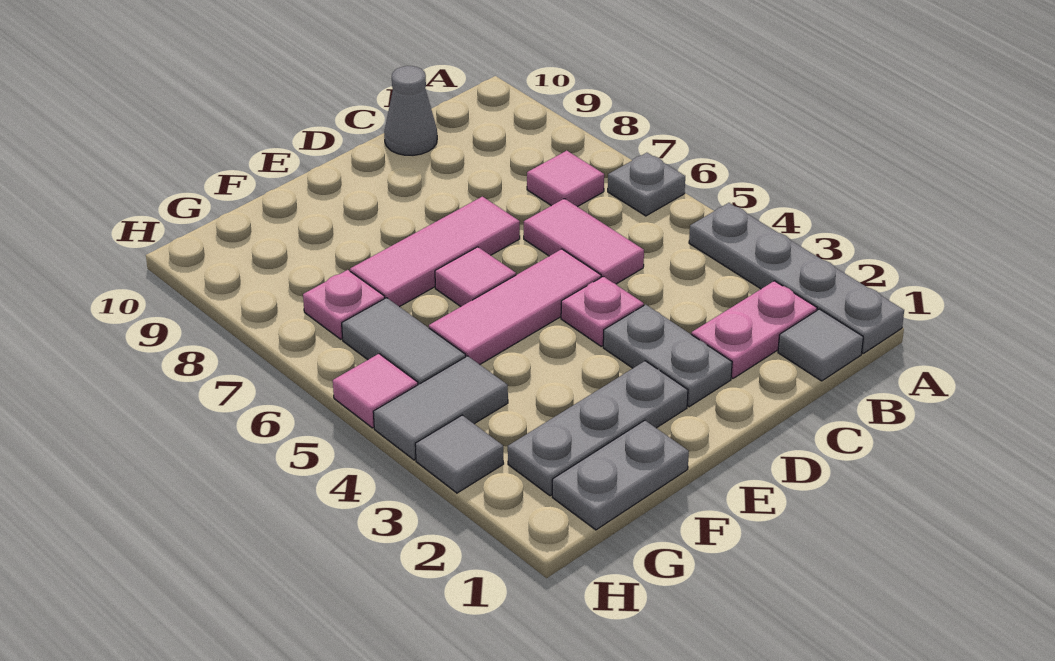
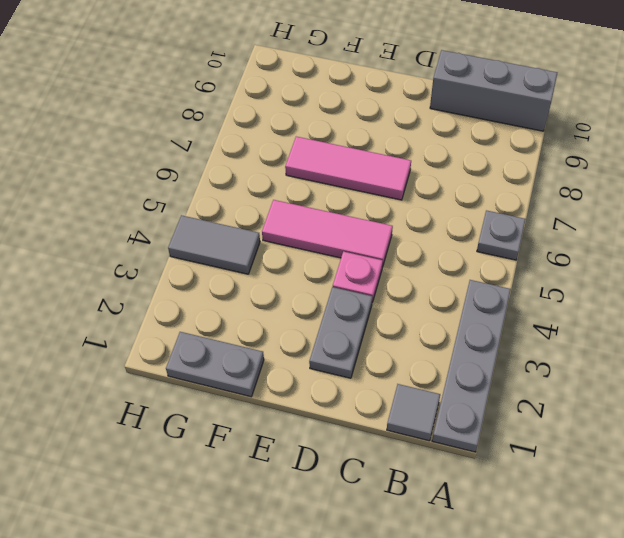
grey 1x3 brick [430,50,557,131] -> grey 1x1 cone [384,66,437,156]
none -> pink 1x2 plate [691,281,817,378]
none -> pink 1x1 tile [527,151,604,207]
none -> pink 1x2 tile [524,199,644,284]

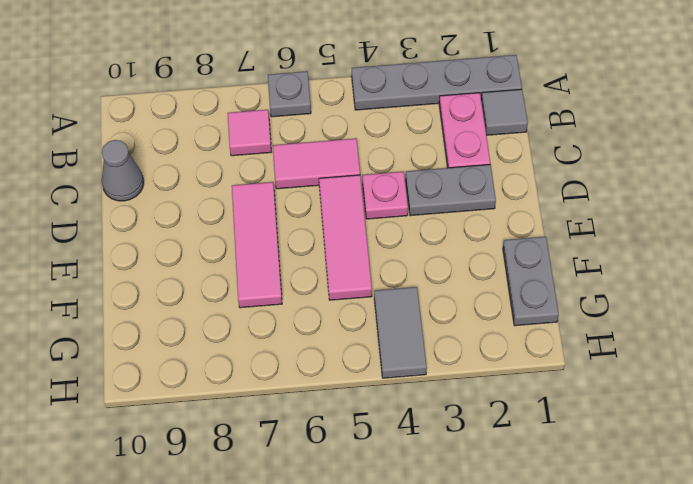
none -> grey 1x3 plate [508,361,688,496]
none -> pink 1x1 tile [435,247,516,306]
none -> grey 1x2 tile [342,298,466,385]

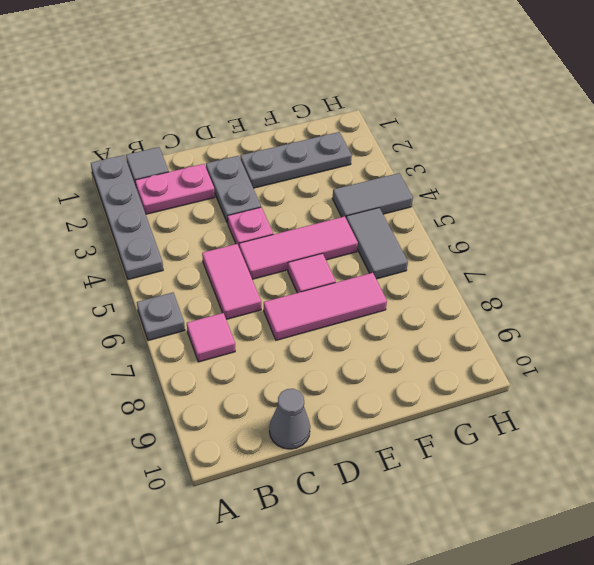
none -> grey 1x2 plate [552,420,689,530]
none -> pink 1x1 plate [303,270,385,339]
none -> grey 1x1 tile [415,415,504,493]

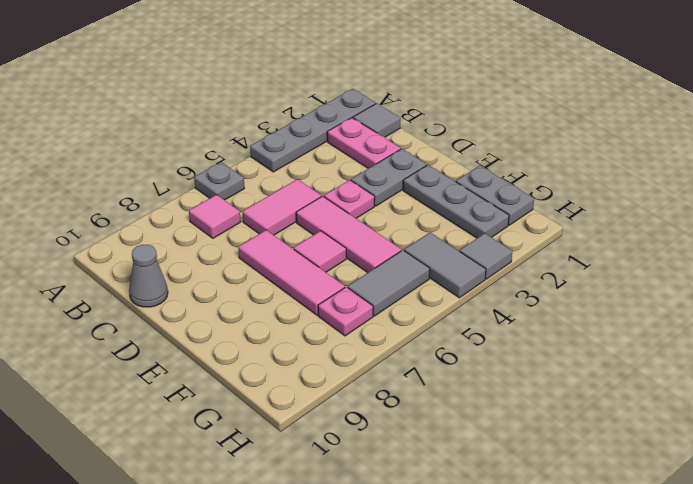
none -> pink 1x1 tile [333,354,418,428]

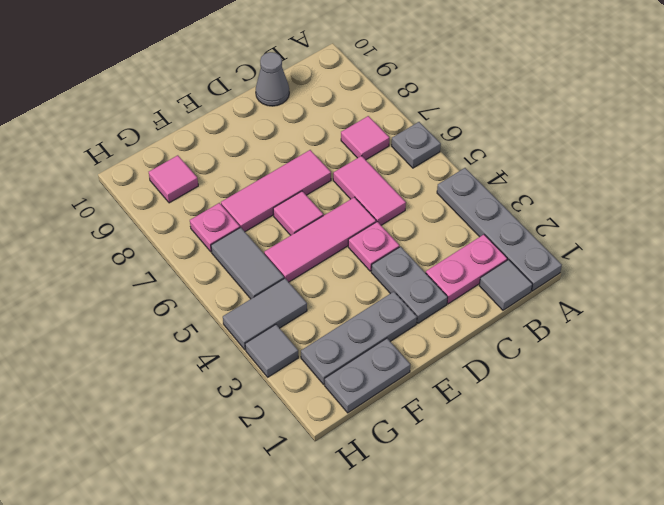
pink 1x1 tile [149,155,198,203] -> pink 1x1 tile moved to [333,354,418,428]

